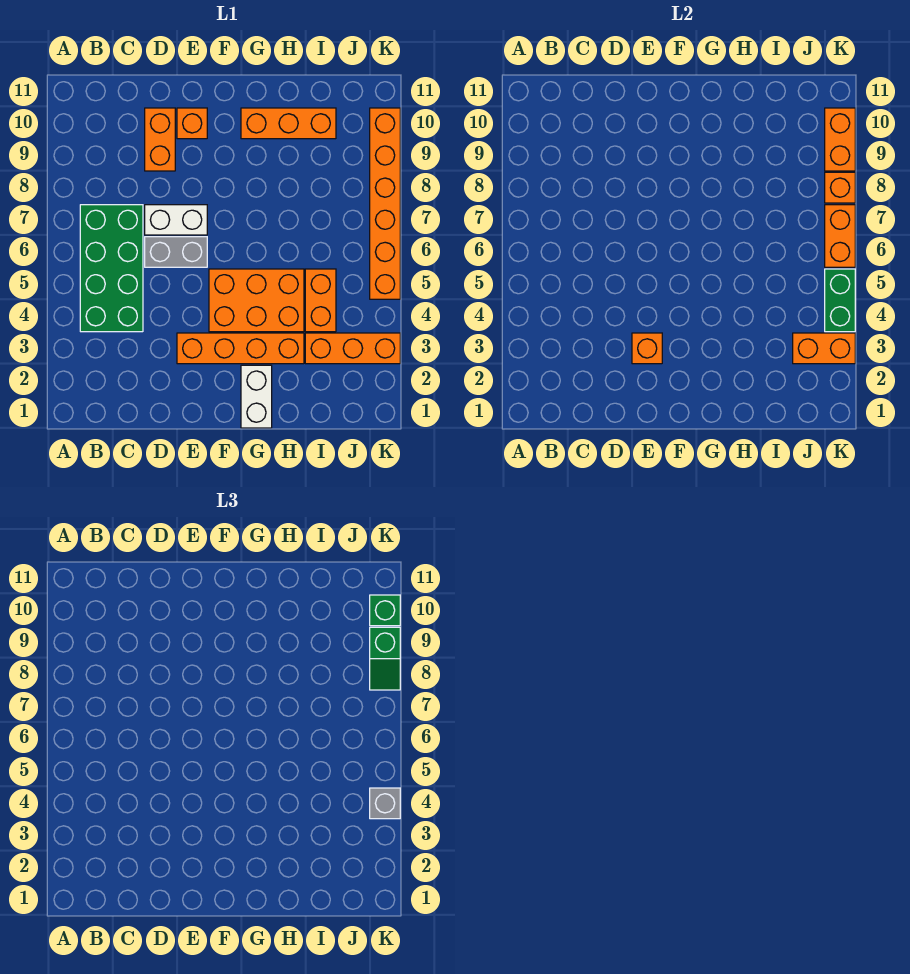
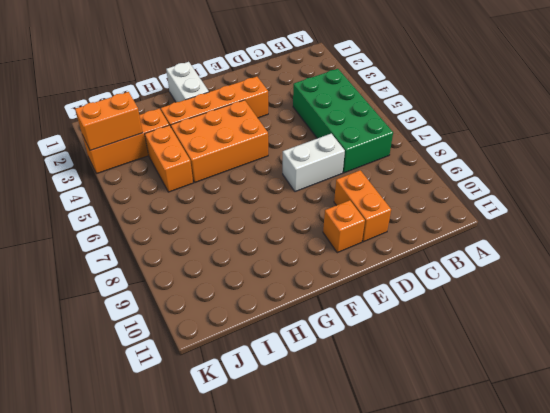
none -> grey 1x2 brick [145,237,207,267]
none -> orange 1x3 brick [241,108,336,139]
none -> orange 1x6 brick [370,108,400,299]

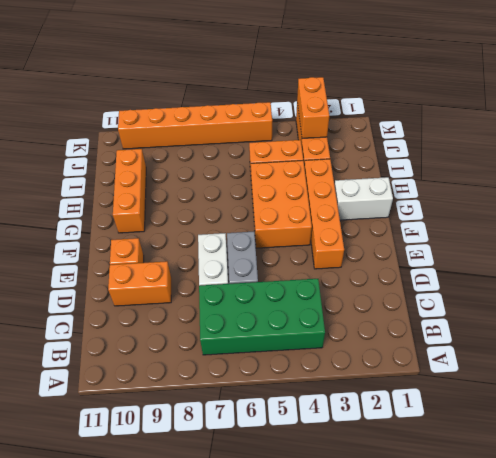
none -> orange 1x1 brick [632,333,662,364]
none -> green 1x2 brick [825,269,855,332]
none -> orange 1x2 brick [825,205,855,267]

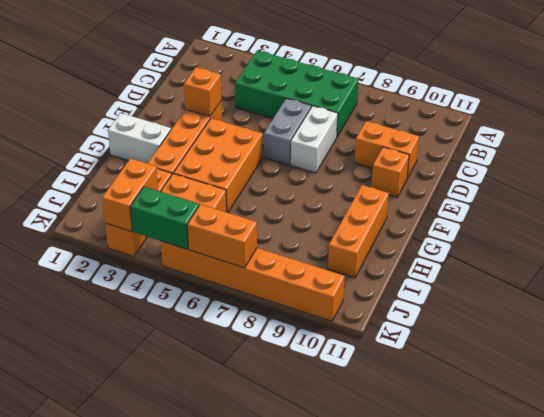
none -> orange 1x1 brick [825,172,855,203]
none -> orange 1x2 brick [825,108,855,171]
none -> grey 1x1 brick [370,788,400,819]

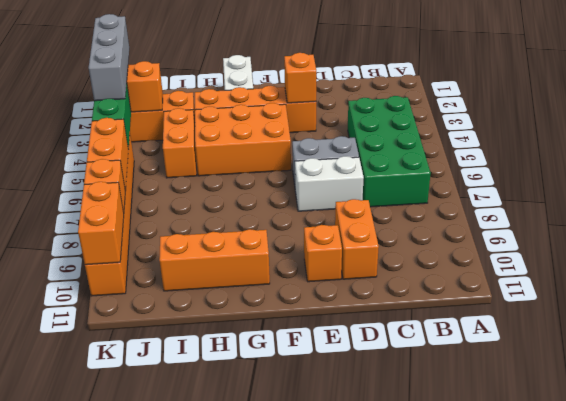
grey 1x3 brick [89,14,129,101] -> grey 1x1 brick [370,788,400,819]
none -> green 1x2 slope [370,627,400,690]
none -> green 1x1 brick [370,595,400,626]

